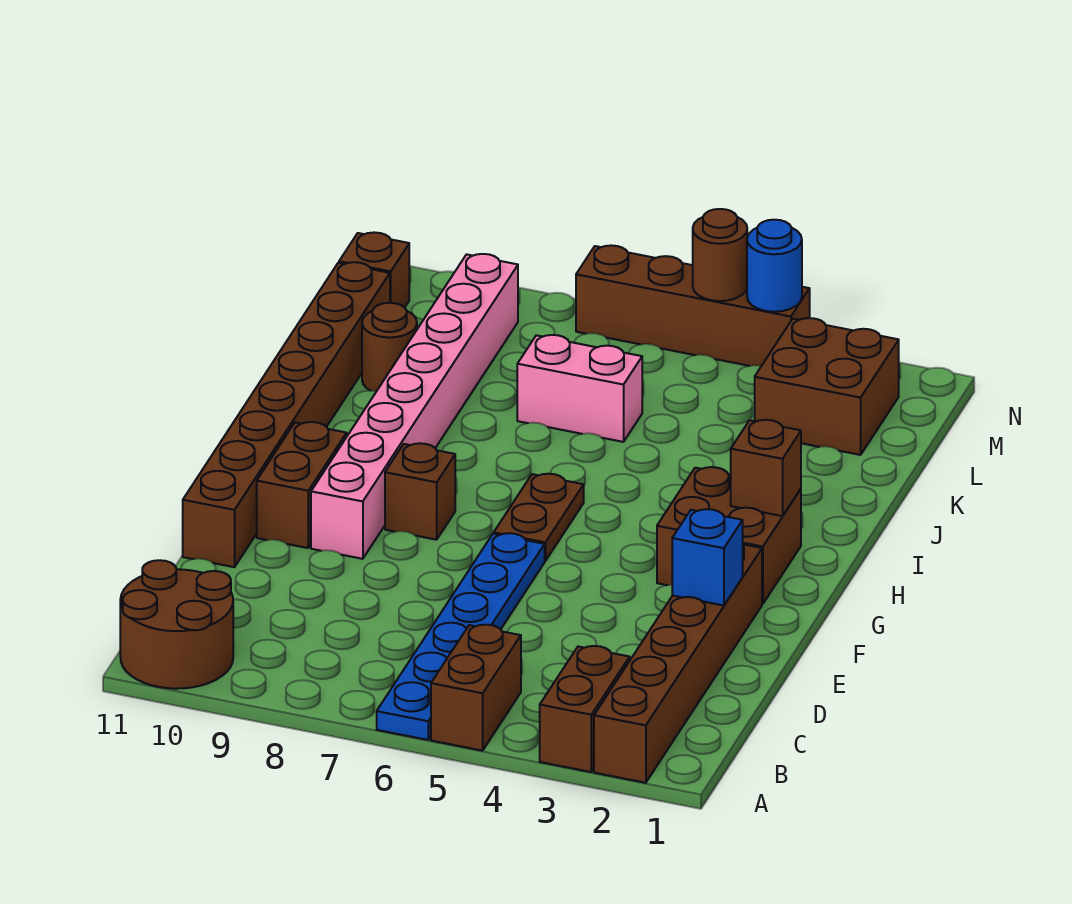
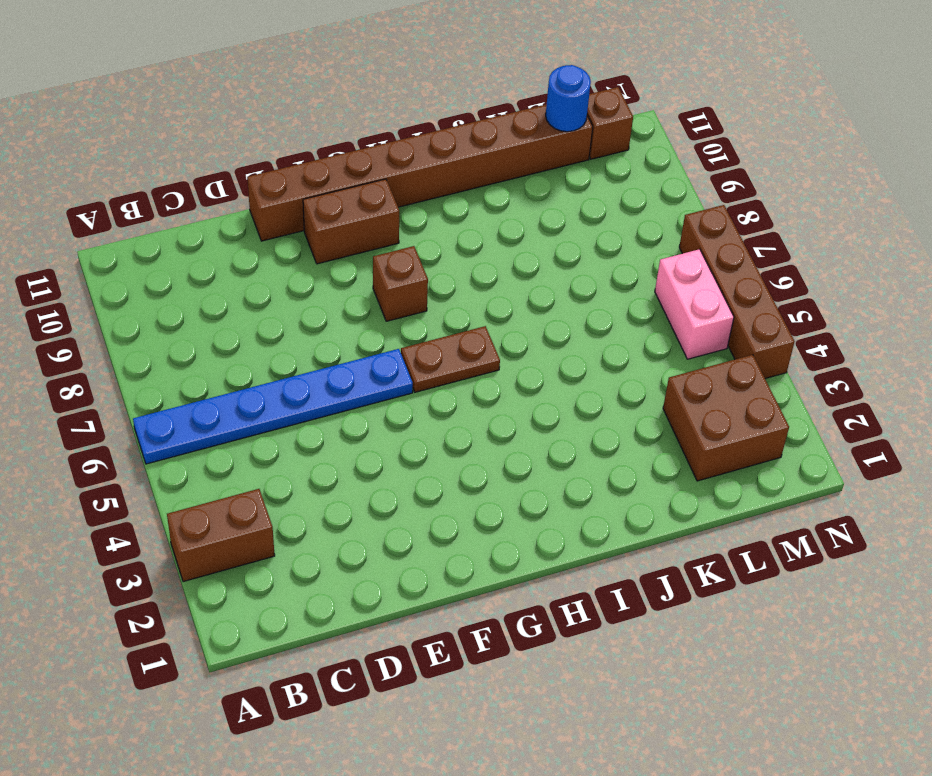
blue 1x1 round brick [546,65,591,132] -> blue 1x1 round brick moved to [747,220,802,312]
pink 1x2 brick [655,249,734,359] -> pink 1x2 brick moved to [517,335,642,442]
none -> brown 1x6 brick [594,544,762,783]
none -> brown 1x2 brick [431,625,521,751]
none -> brown 2x2 round brick [120,560,233,689]

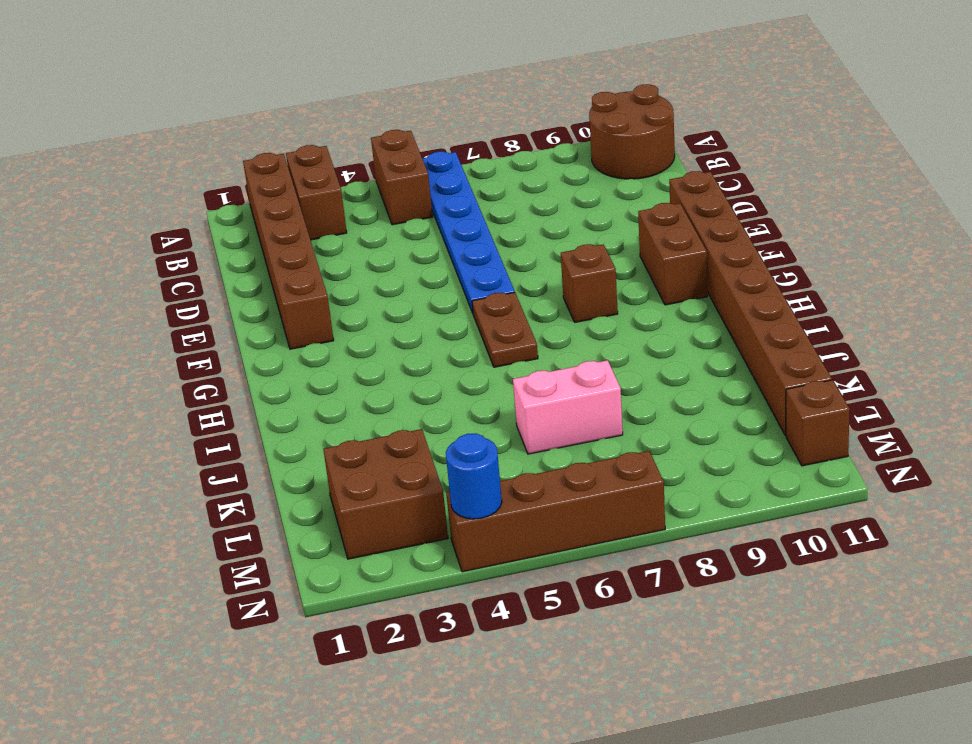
none -> pink 1x8 brick [311,254,518,559]
none -> brown 2x2 brick [657,467,801,604]
none -> brown 1x1 round brick [362,303,417,391]

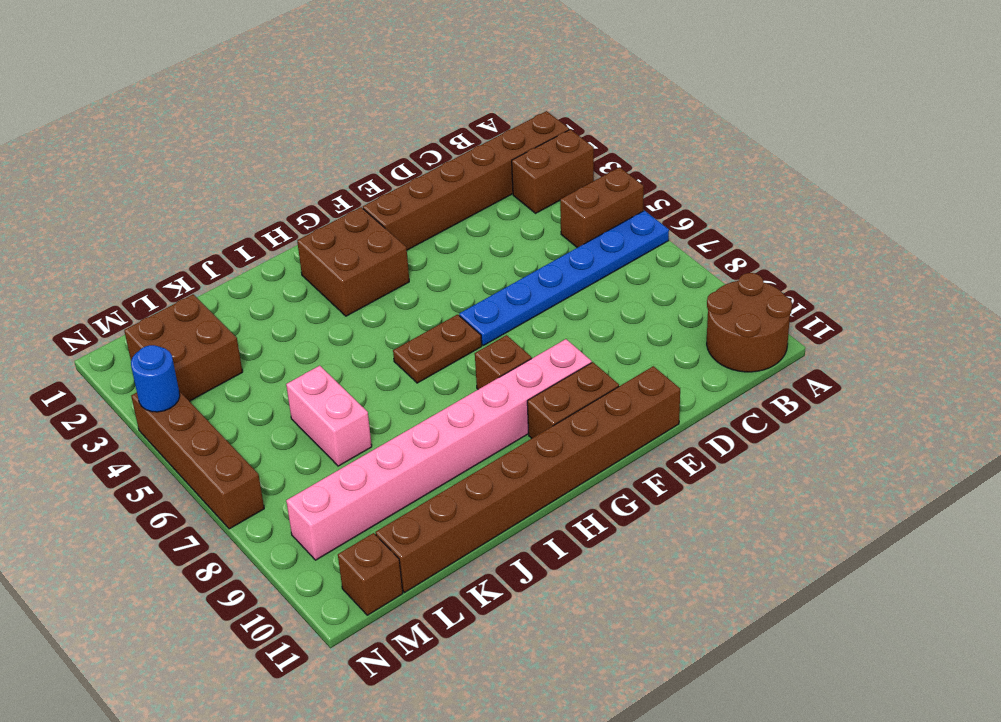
none -> brown 1x1 round brick [362,303,417,391]
none -> blue 1x1 brick [672,509,743,606]
none -> brown 1x1 brick [731,420,801,516]

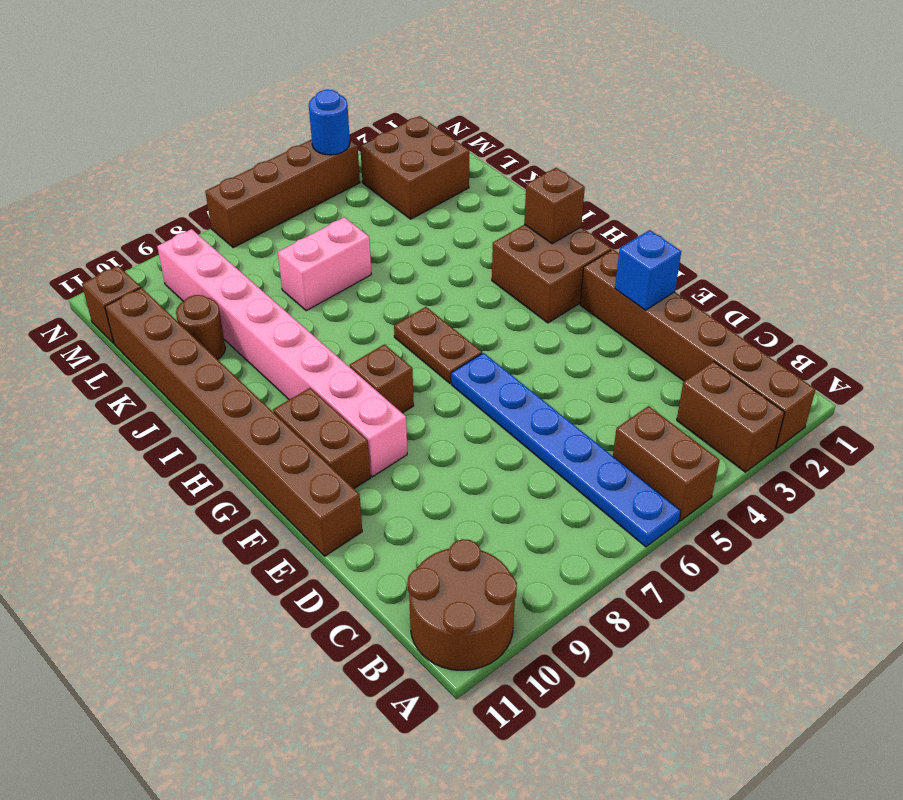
none -> brown 1x1 round brick [693,209,747,301]

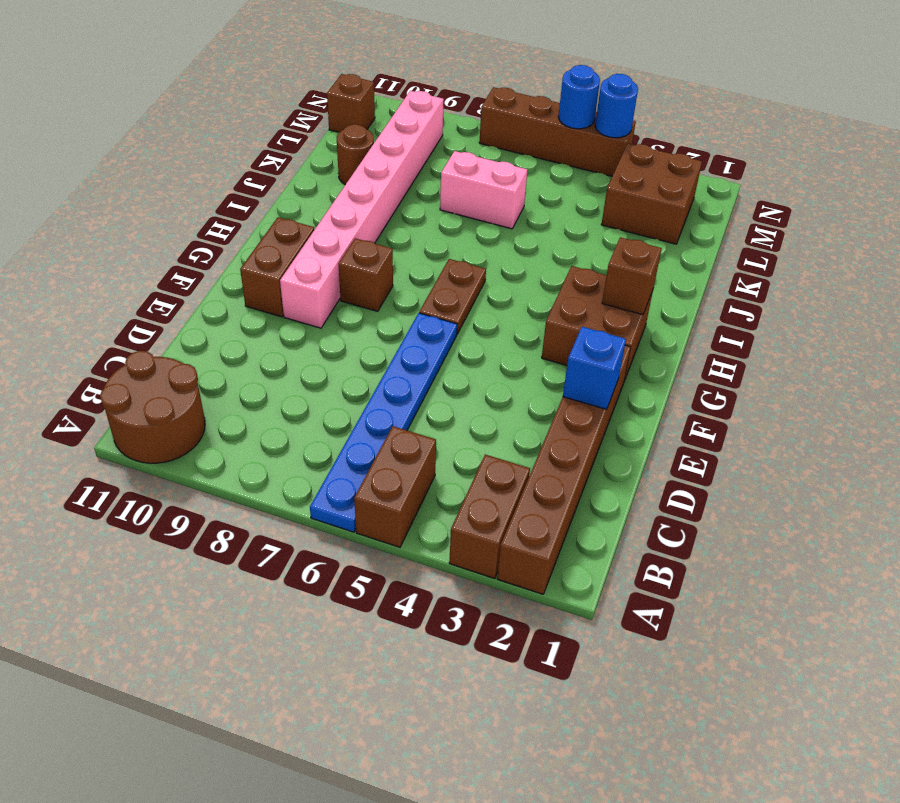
blue 1x1 round brick [558,65,600,129] -> brown 1x1 round brick [693,209,747,301]
none -> brown 1x8 brick [183,262,390,567]

